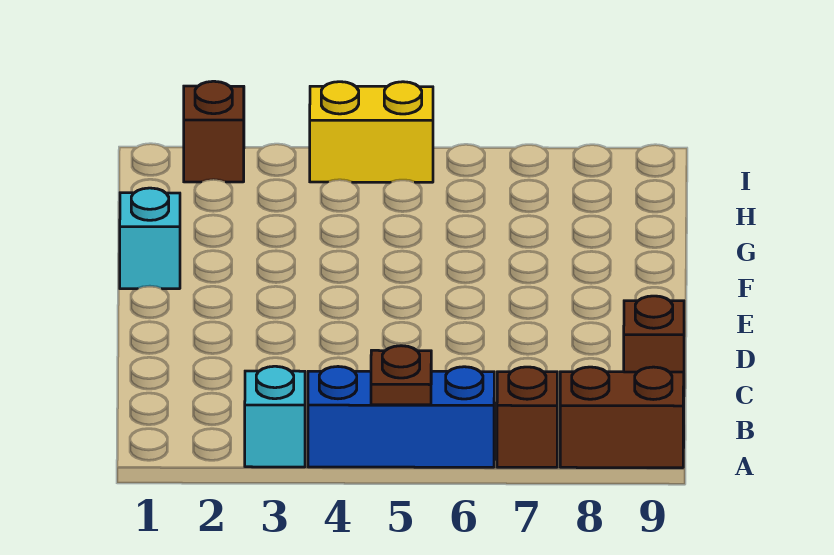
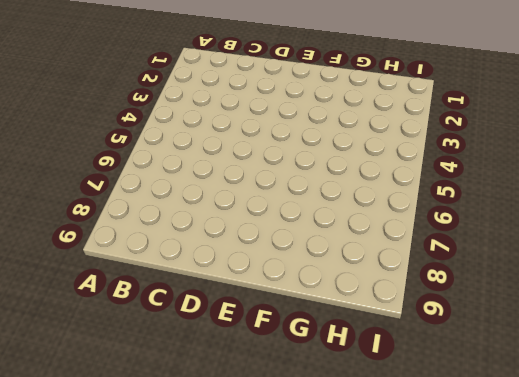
none -> cyan 1x1 brick [245,366,305,467]
none -> blue 1x3 brick [308,367,494,467]

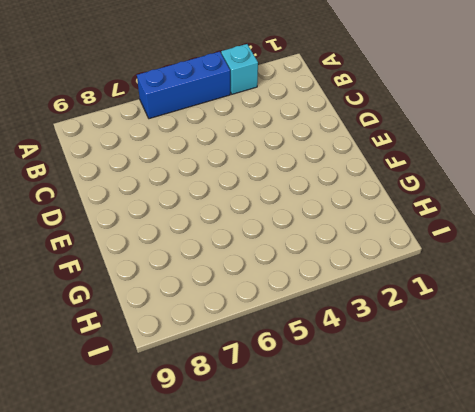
none -> brown 1x1 brick [497,367,557,467]
none -> brown 1x2 brick [560,367,684,468]

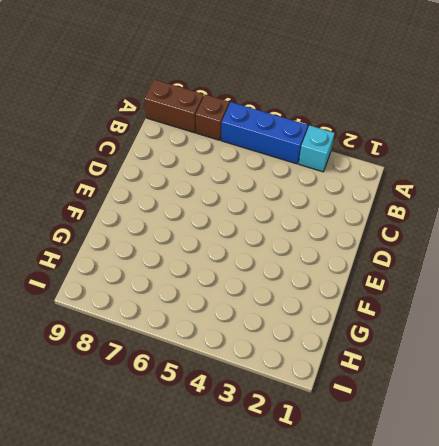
none -> brown 1x1 brick [624,296,684,372]
none -> cyan 1x1 brick [120,188,180,289]

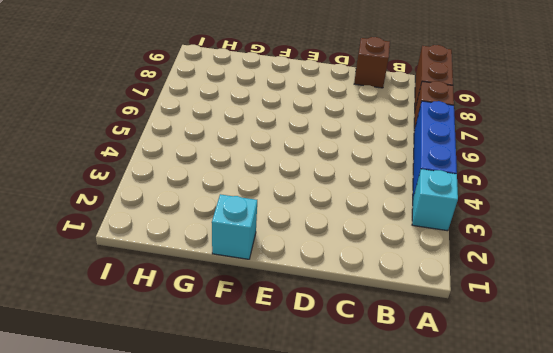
none -> brown 1x1 brick [184,81,244,182]
none -> yellow 1x2 brick [310,82,433,182]

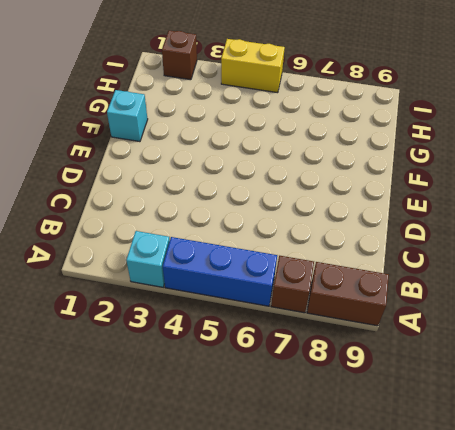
none -> brown 1x1 brick [624,296,684,372]
none -> brown 1x1 plate [371,346,431,405]

